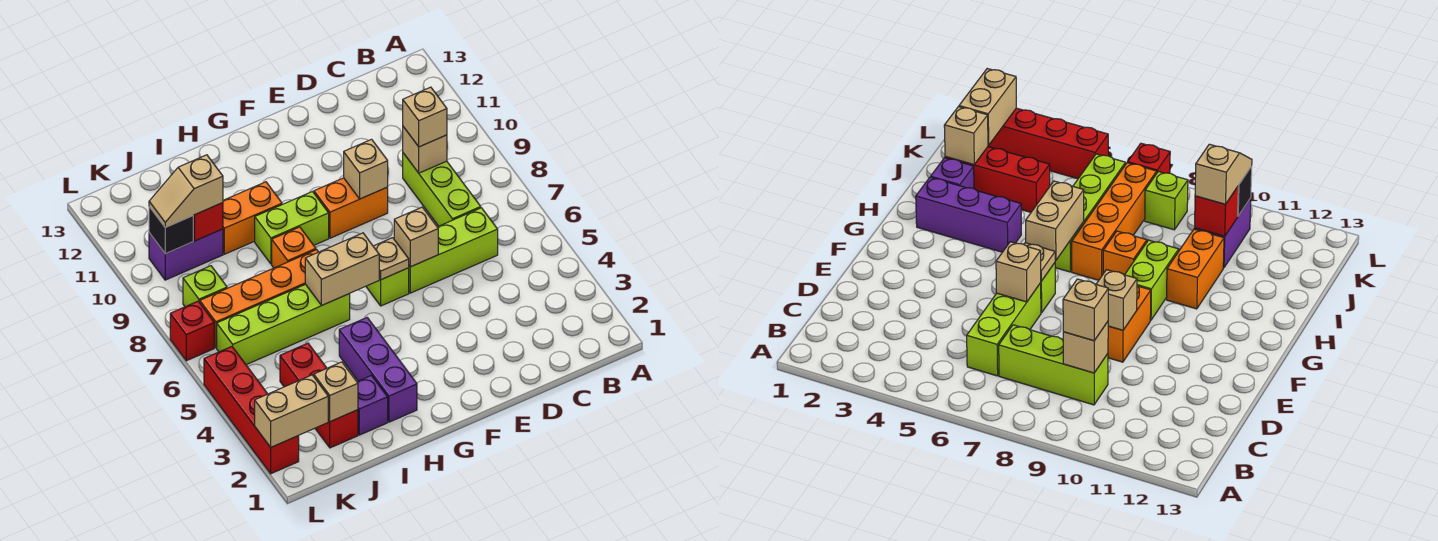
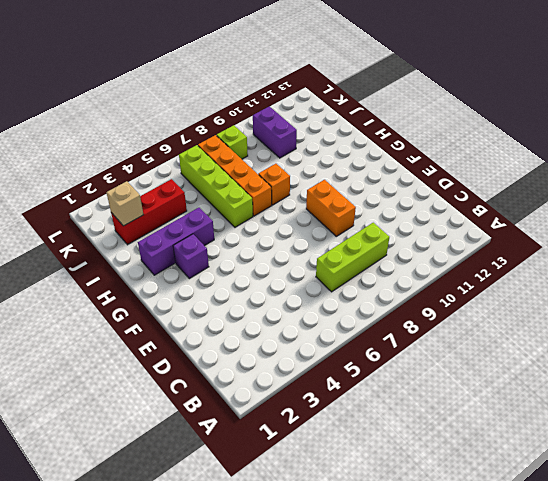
purple 1x1 brick [173,234,209,279] -> purple 1x1 brick moved to [357,376,388,435]
none -> lime 1x3 brick [409,208,498,293]
none -> lime 1x1 brick [366,268,409,306]
none -> lime 1x2 brick [255,192,329,264]

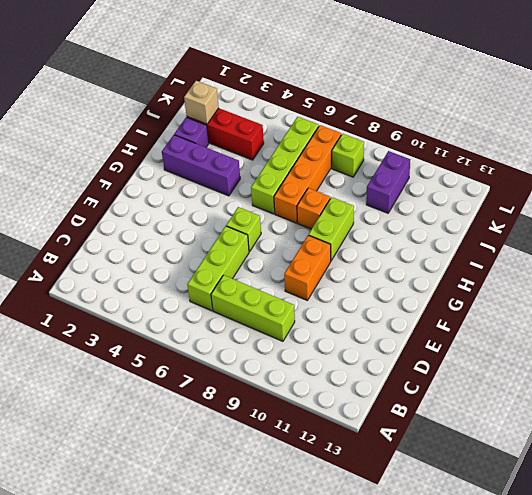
none -> orange 1x2 brick [223,182,282,254]
none -> red 1x4 brick [204,347,299,474]
none -> red 1x1 brick [170,301,214,361]

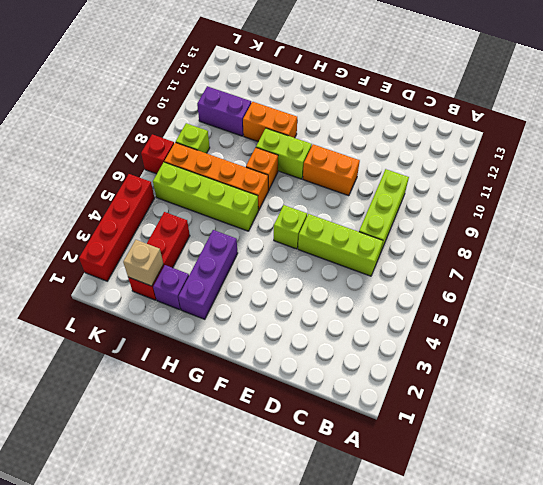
none -> tan 1x1 brick [403,127,447,173]
none -> tan 1x1 brick [394,207,438,267]
none -> tan 1x1 brick [344,139,388,199]

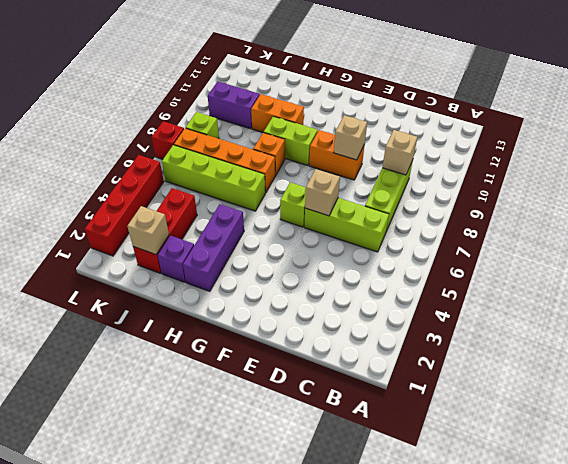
none -> tan 1x1 plate [373,238,409,280]
none -> tan 1x2 brick [305,233,379,305]
none -> red 1x1 brick [193,203,223,241]

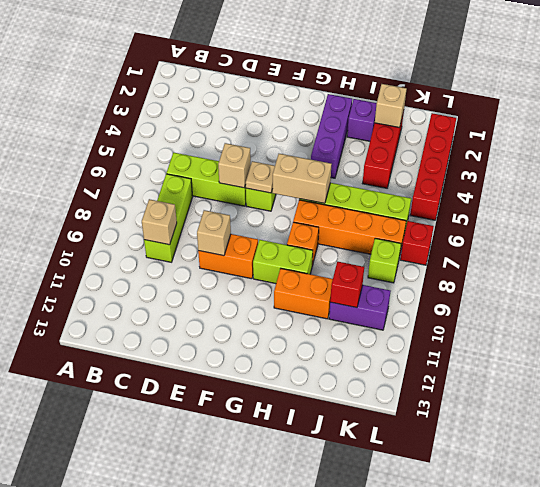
none -> tan 1x2 brick [255,375,328,447]
none -> black 1x1 brick [149,207,193,254]
none -> tan 1x1 brick [403,87,447,147]

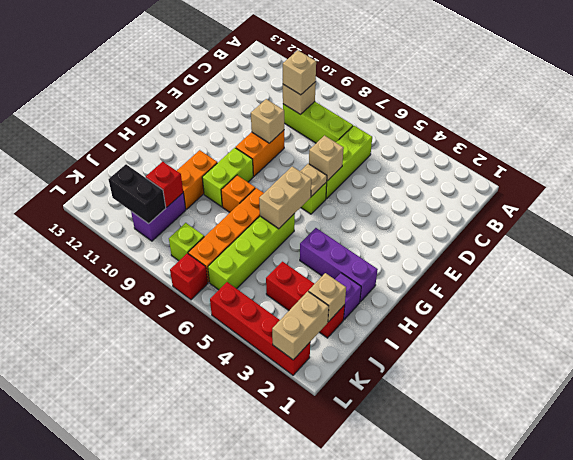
black 1x2 brick [109,164,166,224] -> black 1x1 brick [149,207,193,254]
none -> tan 1x2 slope [149,155,223,227]

